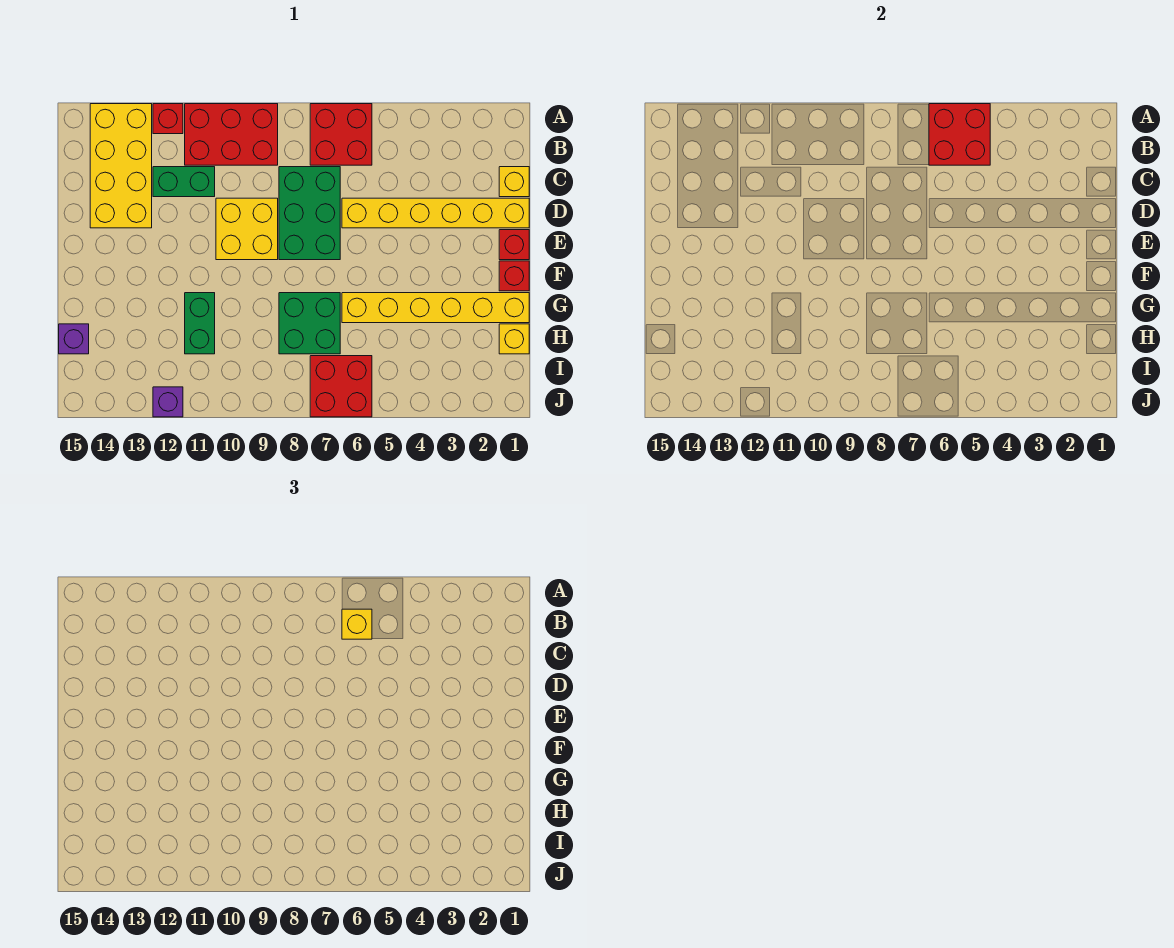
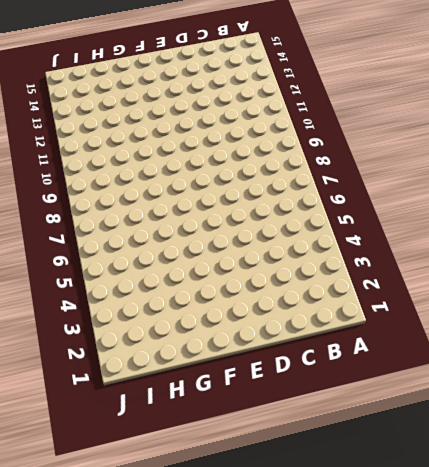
none -> red 2x2 brick [310,104,372,165]
none -> red 2x3 brick [185,104,278,165]
none -> red 1x1 brick [153,104,183,134]

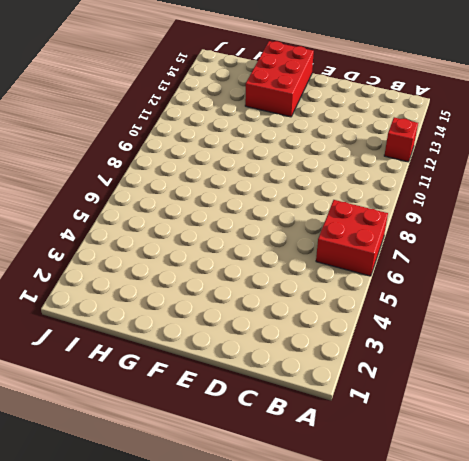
red 2x3 brick [245,41,314,117] -> red 2x3 brick moved to [185,104,278,165]
none -> yellow 2x4 brick [90,104,152,228]
none -> yellow 1x1 brick [499,167,529,197]
none -> green 2x3 brick [279,167,340,260]

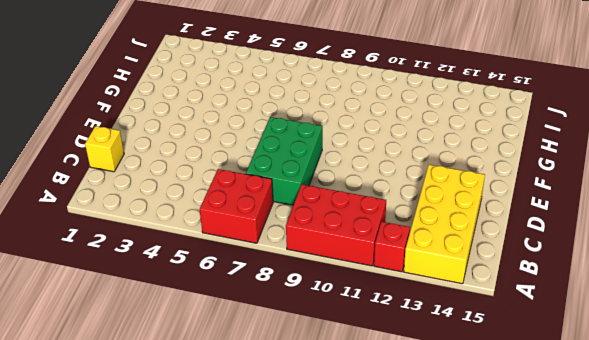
none -> green 1x2 brick [153,167,215,197]
none -> yellow 1x6 brick [342,198,529,228]
none -> yellow 2x2 brick [216,198,278,260]

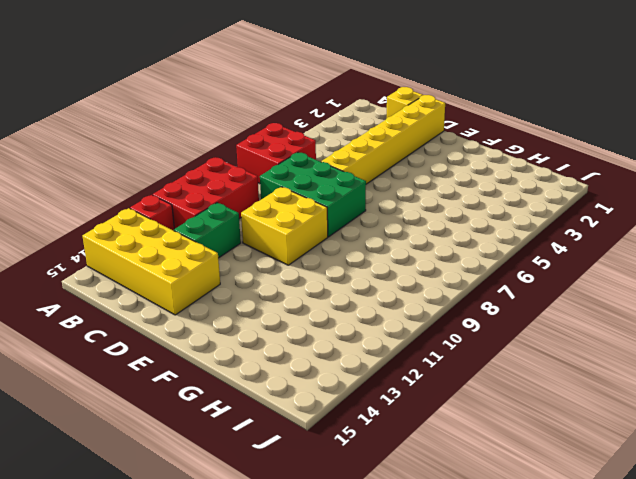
none -> red 1x1 brick [499,230,529,260]
none -> red 1x1 brick [499,261,529,291]
none -> yellow 1x6 brick [342,293,529,323]

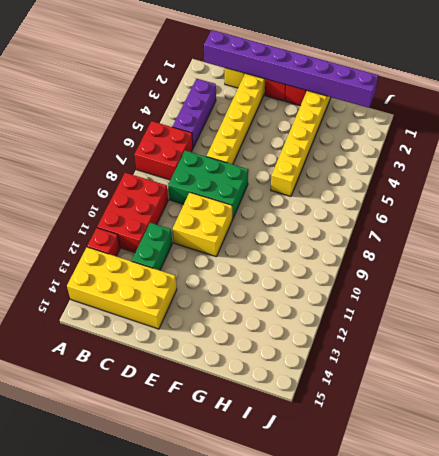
purple 1x8 brick [204,30,378,108] -> none
purple 1x3 brick [173,79,216,147] -> none
none -> green 2x2 brick [279,293,340,354]
none -> green 1x2 brick [185,293,215,354]
none -> yellow 1x1 brick [499,324,529,354]

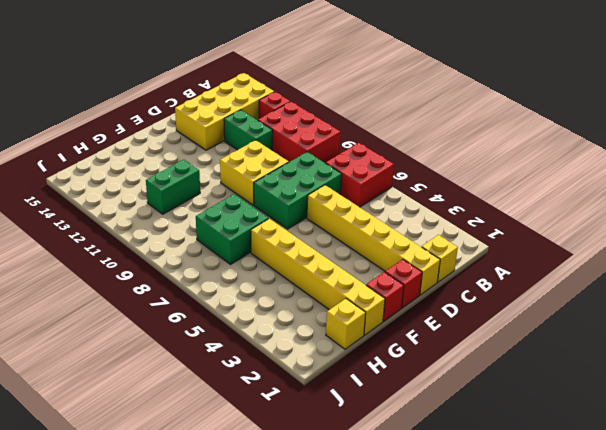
none -> purple 1x1 brick [59,324,89,354]
none -> red 2x2 brick [310,356,372,417]
none -> purple 1x1 brick [153,387,183,417]

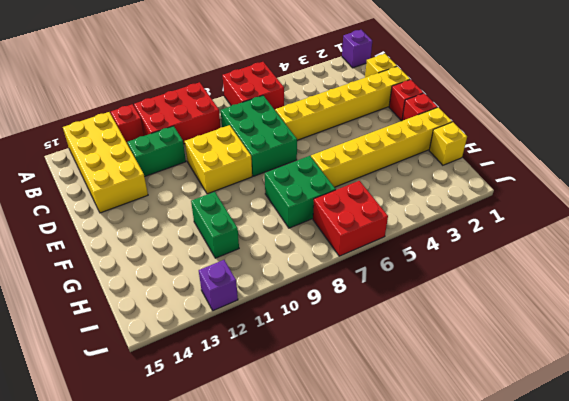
purple 1x1 brick [342,30,372,68] -> purple 1x1 brick moved to [59,324,89,354]
none -> red 2x2 brick [929,104,990,165]
none -> yellow 1x1 brick [342,609,372,639]

